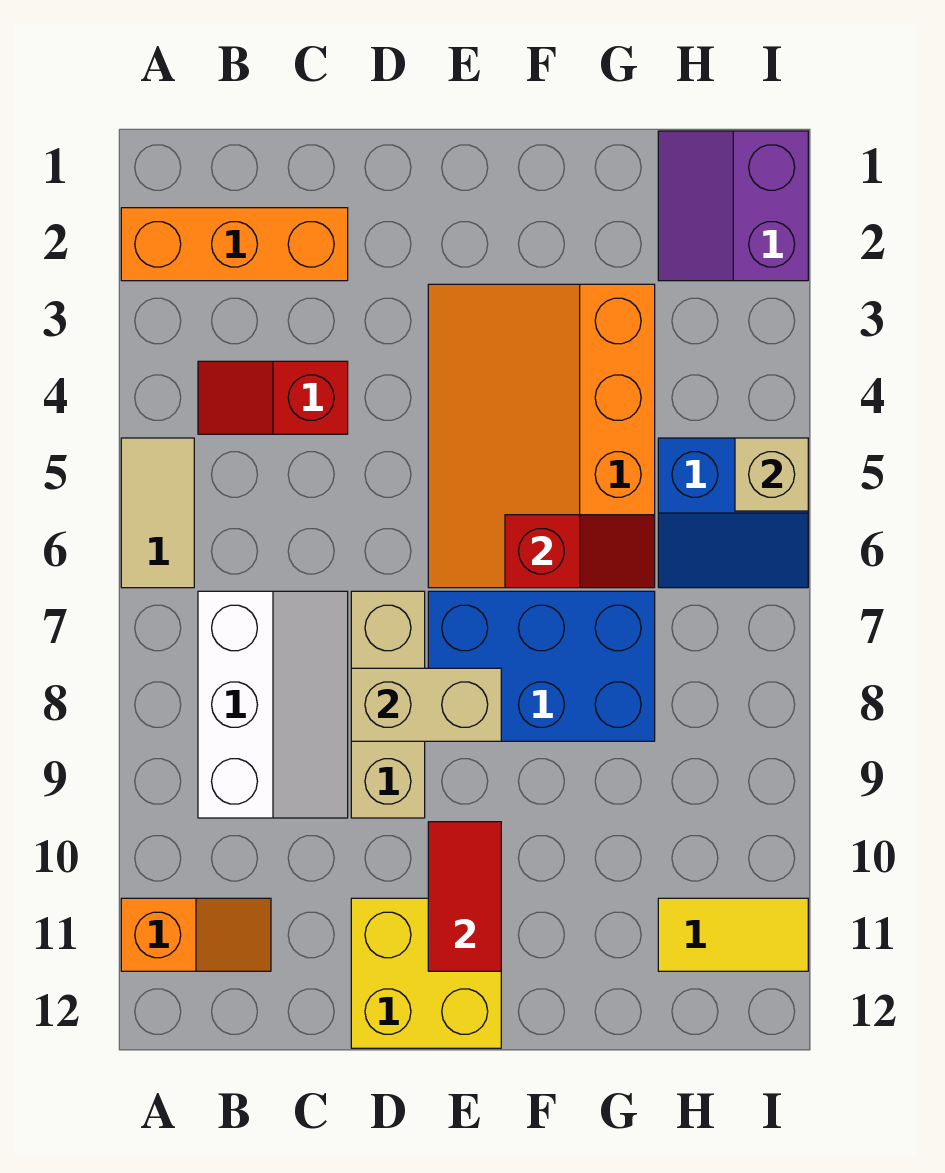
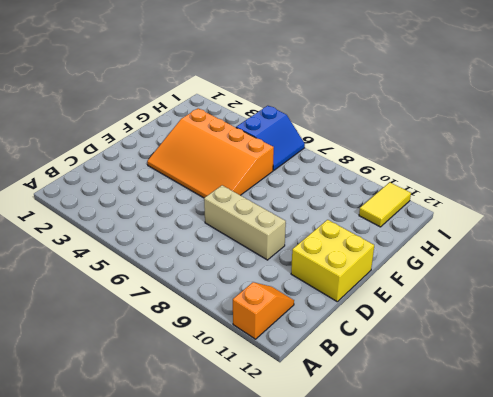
none -> orange 1x3 brick [121,208,348,281]
none -> tan 1x2 tile [121,438,194,588]
none -> red 1x2 slope [198,361,348,434]

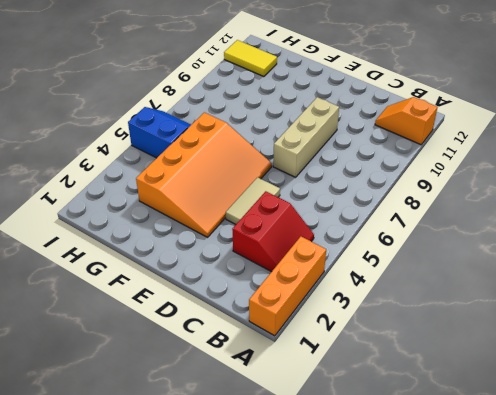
orange 1x3 brick [249,237,326,336] -> orange 1x3 brick turned to [121,208,348,281]
red 2x2 slope [232,191,314,272] -> red 1x2 slope [198,361,348,434]
tan 1x2 tile [226,177,280,224] -> tan 1x2 tile moved to [121,438,194,588]
none -> white 2x3 slope [198,591,348,818]
none -> yellow 2x2 brick [351,898,501,1048]
none -> blue 2x3 brick [428,591,655,741]

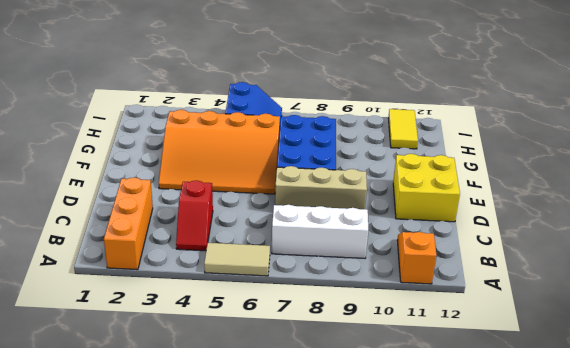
none -> purple 2x2 slope [658,131,808,281]
none -> tan 1x2 brick [351,668,501,741]
none -> red 1x2 tile [428,822,501,971]

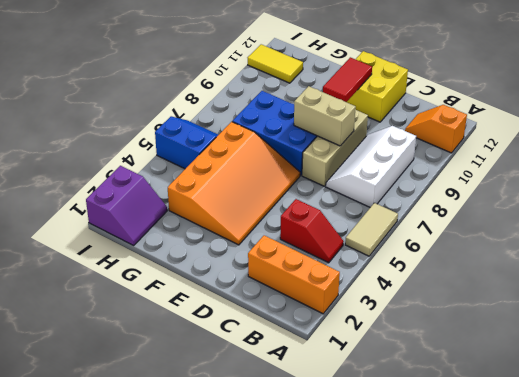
none -> red 1x2 slope [505,515,655,588]
none -> tan 1x1 brick [735,438,808,511]

